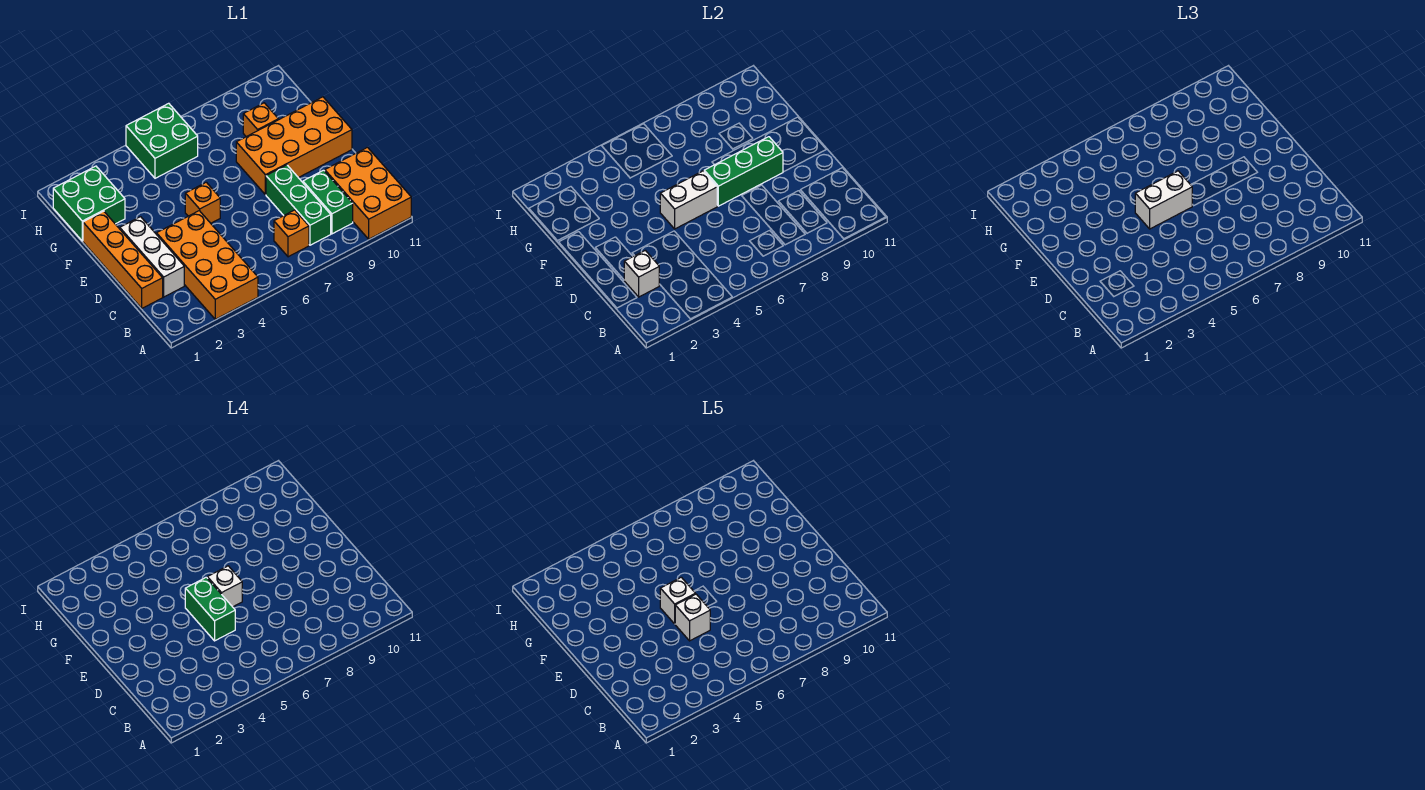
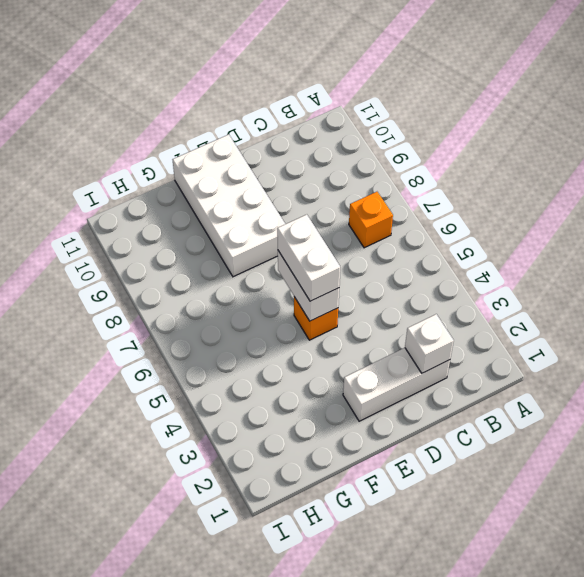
white 2x4 brick [173,135,285,277] -> orange 2x4 brick [236,97,352,195]
none -> orange 2x4 brick [157,211,258,319]
none -> orange 2x3 brick [325,147,411,239]
none -> green 1x3 brick [266,165,331,245]

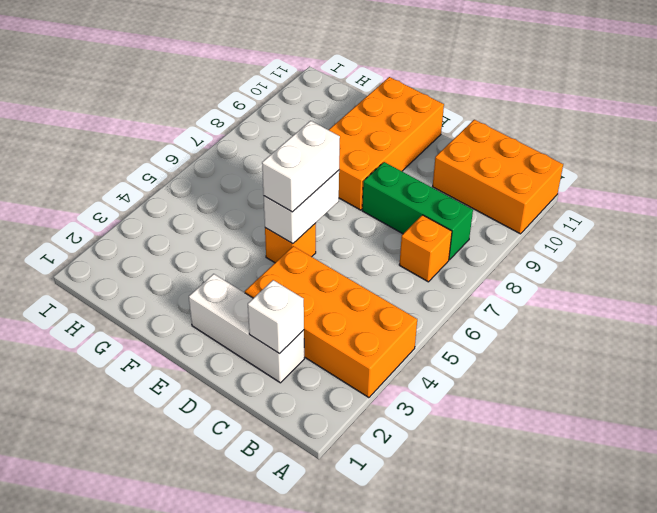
none -> green 1x2 brick [303,170,353,234]
none -> orange 1x4 brick [83,211,163,308]
none -> green 2x2 brick [53,166,125,241]

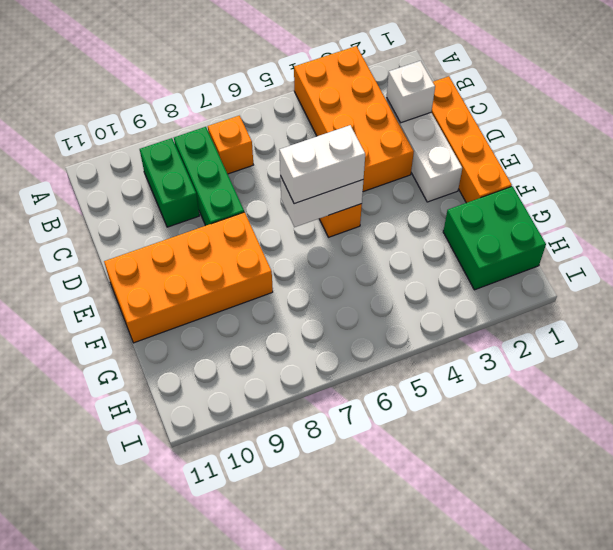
none -> orange 2x3 brick [325,147,411,239]
none -> orange 1x1 brick [243,103,278,137]
none -> green 2x2 brick [126,103,198,178]

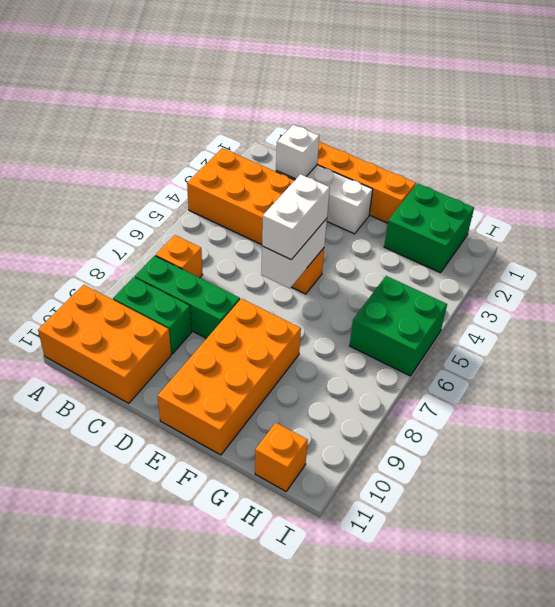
orange 1x1 brick [255,423,308,491] -> orange 1x1 brick moved to [243,103,278,137]
none -> green 1x3 brick [704,137,783,206]
none -> green 1x2 brick [185,577,235,641]
none -> white 1x1 brick [207,566,242,607]

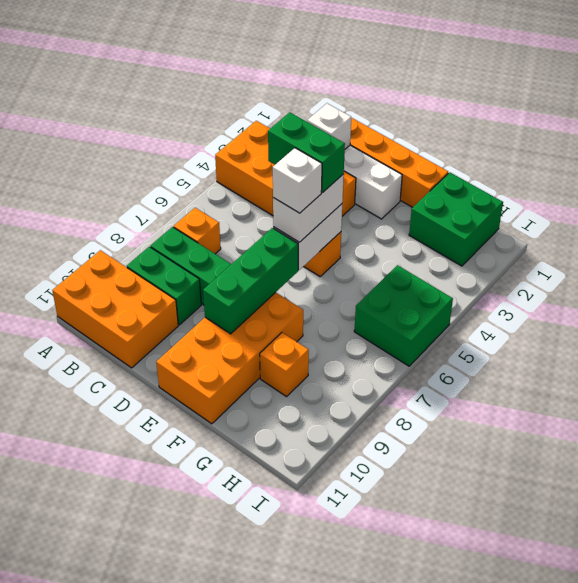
none -> white 1x1 brick [675,594,710,641]
none -> white 1x1 brick [660,577,695,624]

